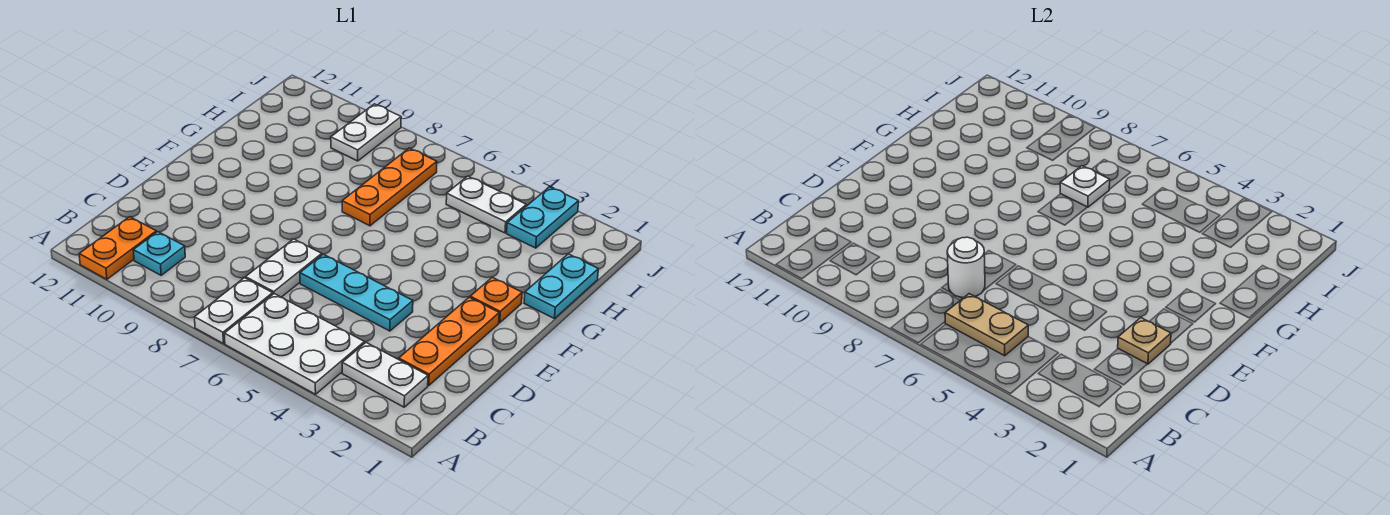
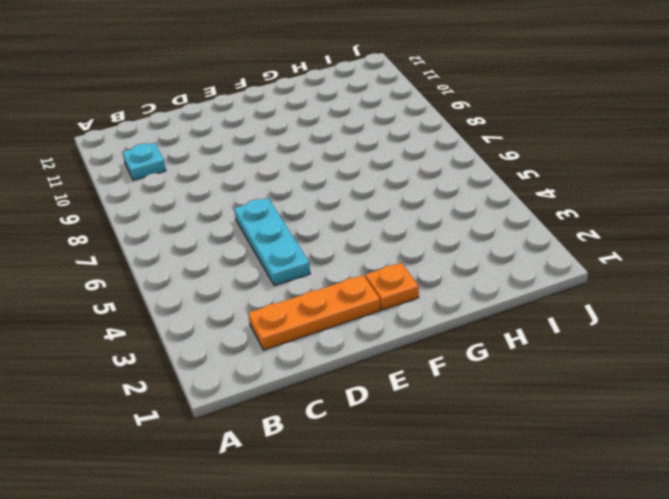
none -> white 2x3 plate [224,294,364,394]
none -> white 1x2 plate [195,278,273,344]
none -> orange 1x2 plate [79,217,156,279]

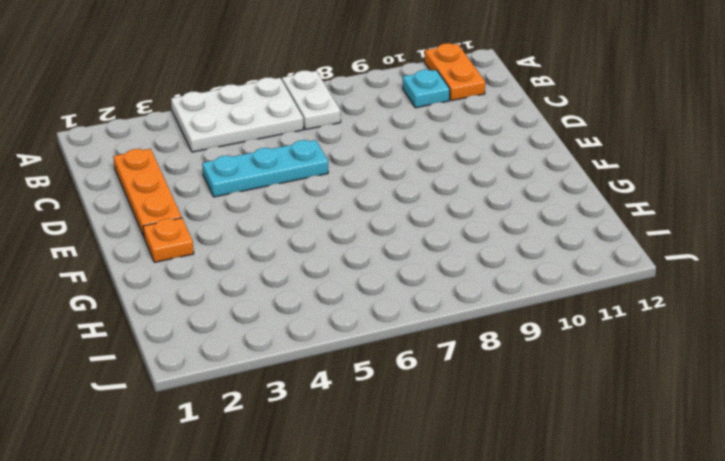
none -> white 1x2 plate [342,343,428,407]
none -> white 1x2 plate [246,239,322,297]
none -> cyan 1x2 plate [524,254,598,319]

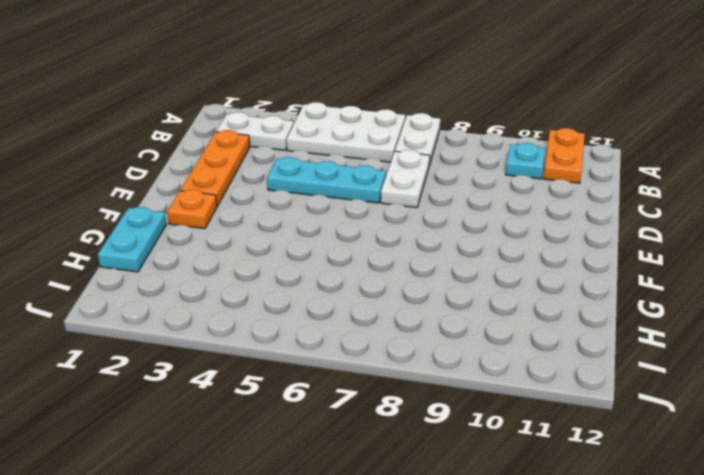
none -> orange 1x3 plate [342,148,437,226]
none -> cyan 1x2 plate [507,187,579,248]
none -> white 1x2 plate [446,176,526,233]

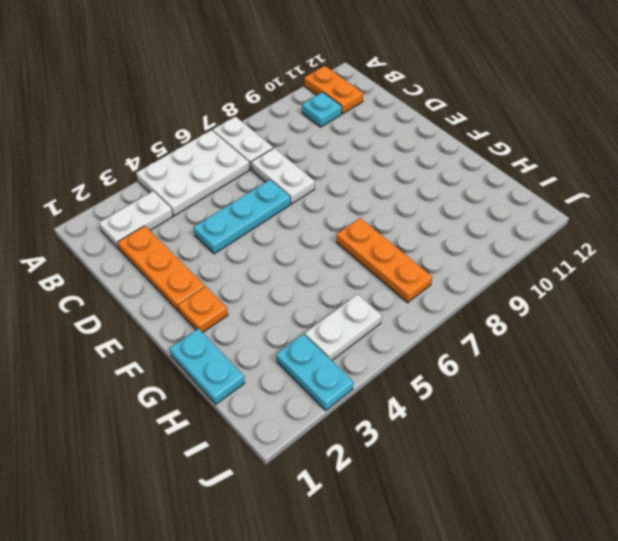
none -> white 1x2 plate [331,104,401,161]
none -> tan 1x2 plate [945,294,1028,356]
none -> white 1x1 round brick [947,237,985,298]

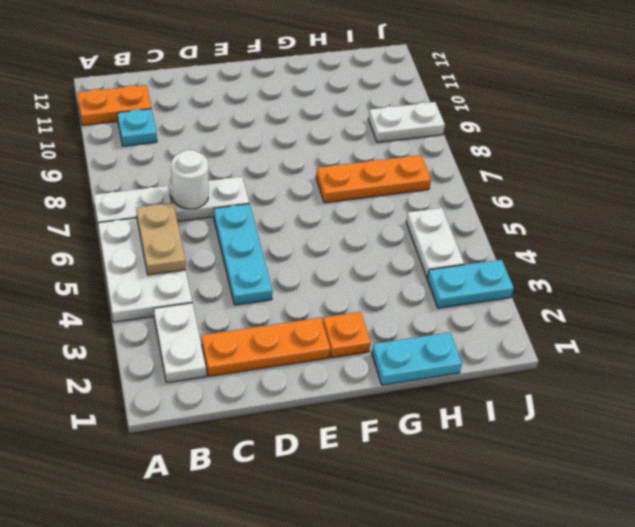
none -> tan 1x1 plate [1118,318,1171,364]
none -> white 1x1 plate [1060,166,1110,207]

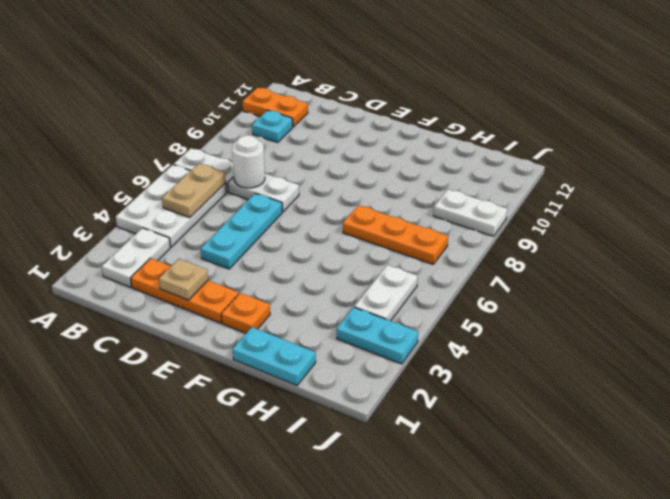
none -> white 1x1 plate [1060,166,1110,207]

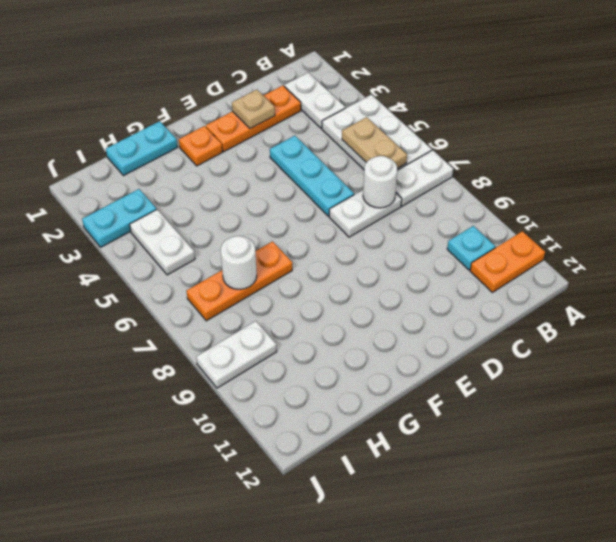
white 1x1 round brick [220,236,257,289] -> white 1x1 plate [1060,166,1110,207]

